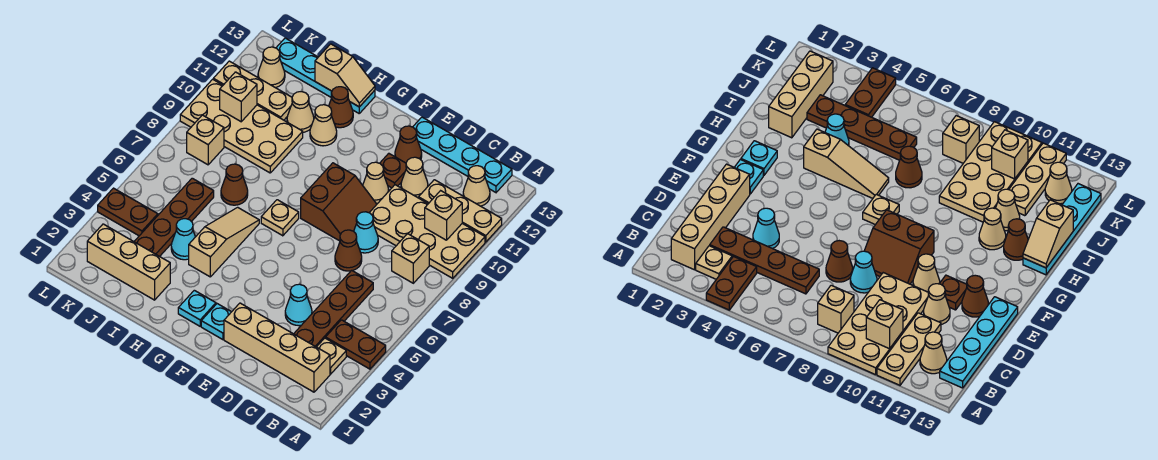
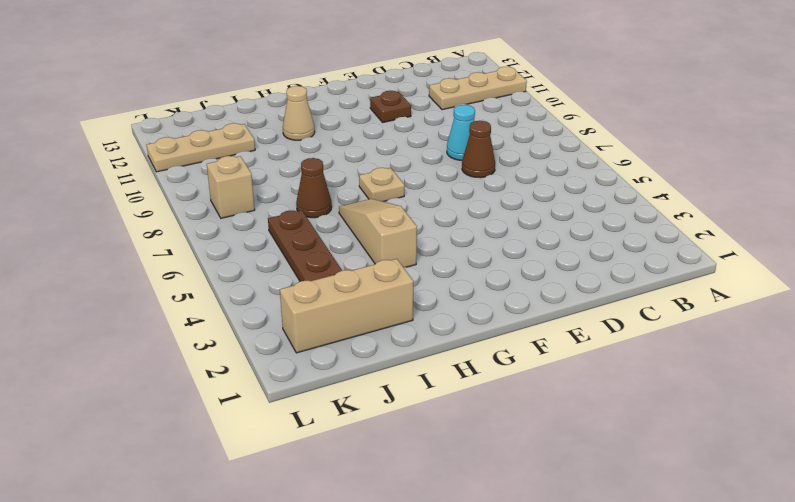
none -> brown 1x2 plate [326,320,386,369]
none -> tan 2x4 plate [369,185,485,278]
none -> tan 1x4 brick [224,303,330,392]
none -> tan 1x1 plate [317,338,346,374]

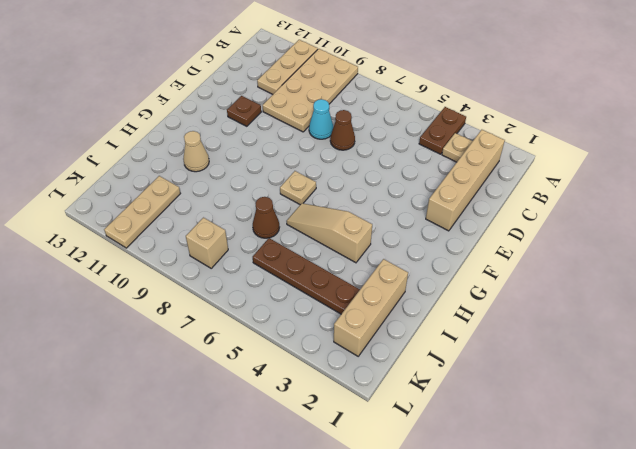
none -> tan 1x1 brick [392,234,429,283]
none -> tan 1x1 cone [463,166,490,206]
none -> cyan 1x4 plate [413,117,512,192]
none -> brown 1x4 plate [294,270,373,347]

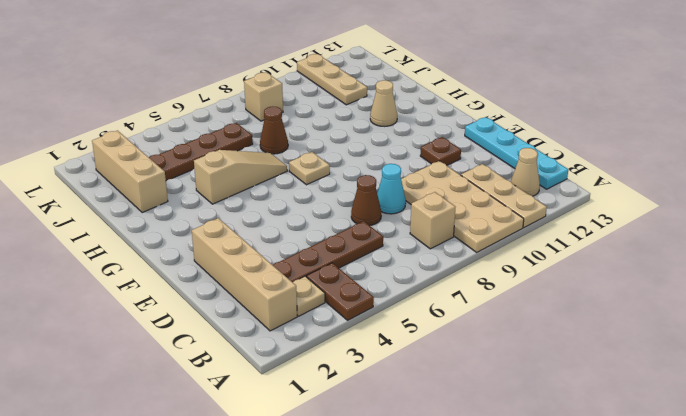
none -> cyan 1x1 cone [285,284,312,326]
none -> tan 1x1 cone [401,157,428,198]
none -> brown 2x2 slope [301,163,377,241]
none -> tan 1x1 cone [363,162,389,203]

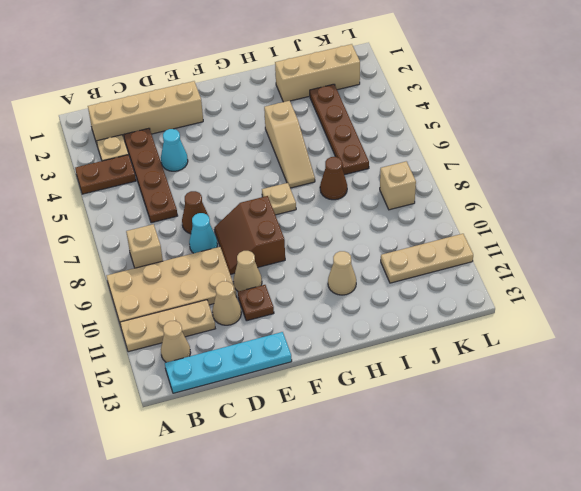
none -> brown 1x1 cone [395,126,422,163]
none -> cyan 1x1 plate [201,304,231,340]
none -> cyan 1x1 plate [178,290,216,326]
none -> brown 1x1 cone [329,87,353,128]

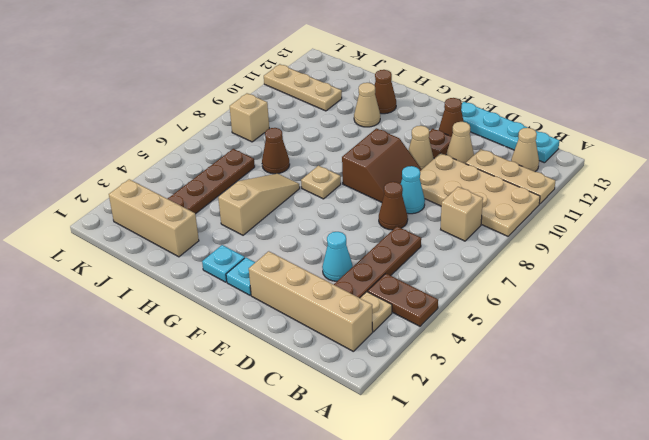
none -> cyan 1x4 plate [276,38,375,113]
none -> cyan 1x1 cone [171,219,195,260]
none -> tan 2x4 plate [180,79,303,173]
none -> tan 1x1 cone [287,92,314,132]

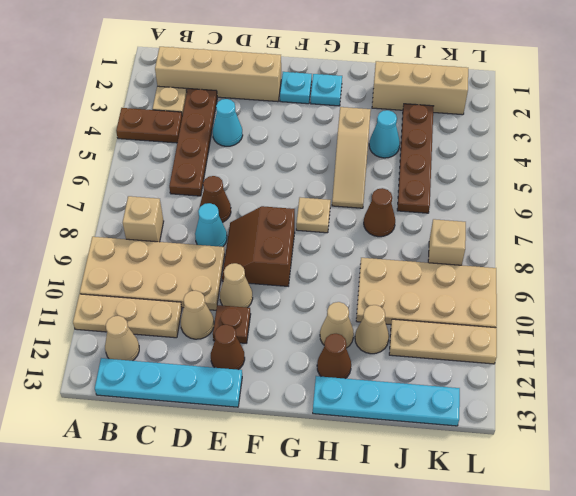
none -> brown 1x2 plate [98,188,158,236]
none -> tan 1x1 cone [258,47,285,88]
none -> tan 1x1 brick [425,191,462,240]
none -> tan 1x2 slope [315,44,375,107]

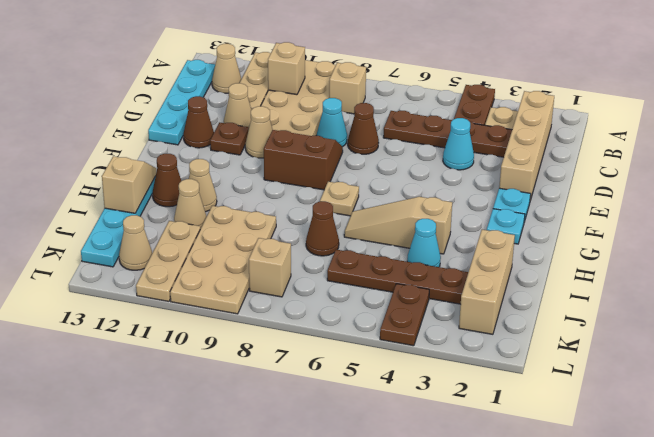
none -> tan 1x1 brick [220,72,257,122]

